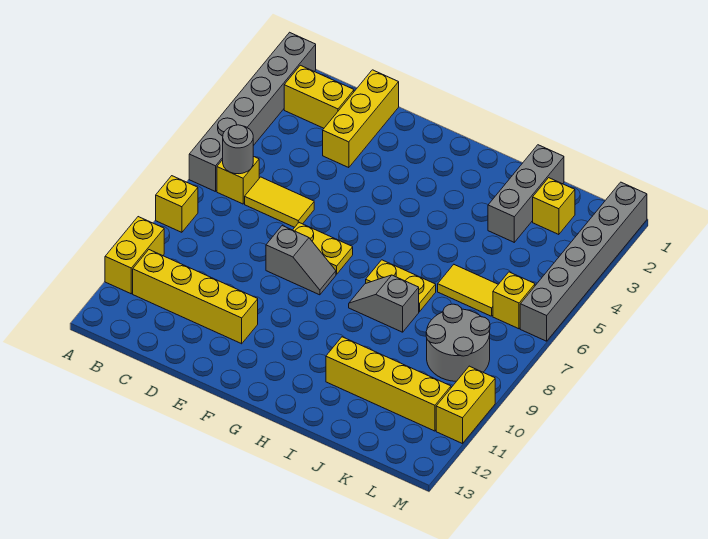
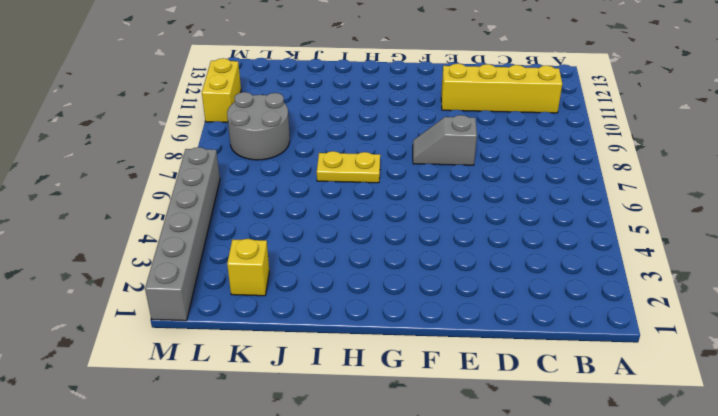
none -> grey 1x6 brick [189,32,316,192]
none -> yellow 1x1 brick [156,176,198,232]
none -> yellow 1x2 brick [105,217,164,294]

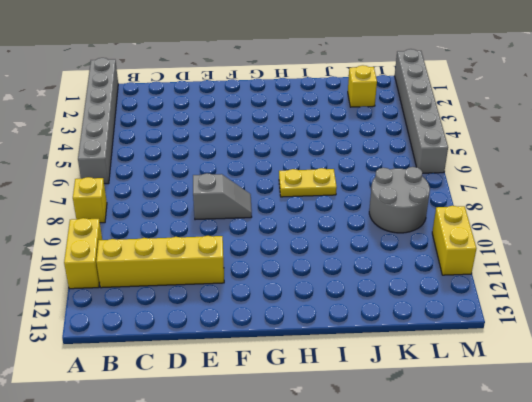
none -> yellow 1x2 brick [284,65,354,128]
none -> yellow 1x1 brick [217,156,259,204]
none -> yellow 1x2 tile [245,177,314,227]

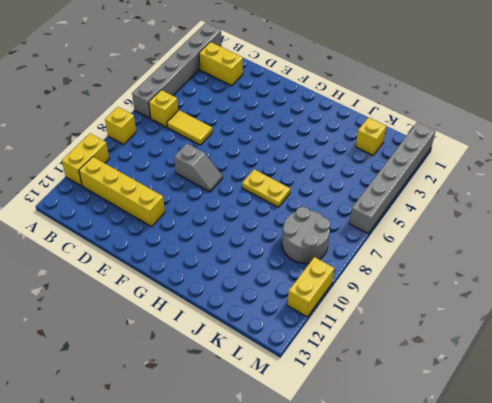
none -> yellow 1x3 brick [323,70,399,168]
none -> yellow 1x2 plate [293,223,353,274]
none -> grey 1x2 slope [349,275,419,332]

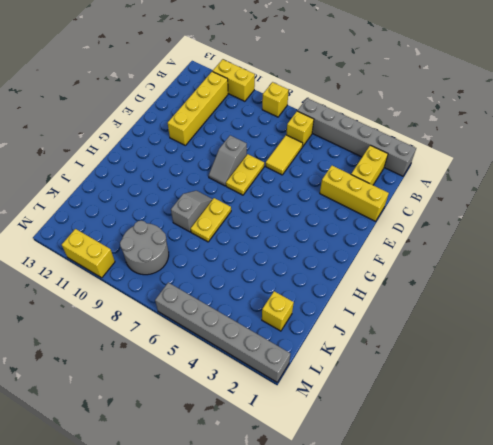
none -> yellow 1x4 brick [326,337,451,431]
none -> grey 1x3 brick [488,145,564,242]
none -> yellow 1x2 tile [438,265,498,316]

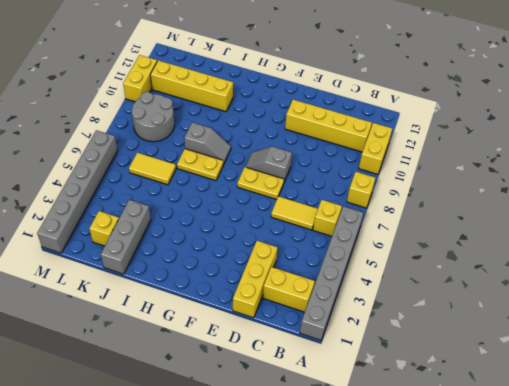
none -> yellow 1x1 brick [493,272,535,329]
none -> grey 1x1 round brick [223,125,253,174]

